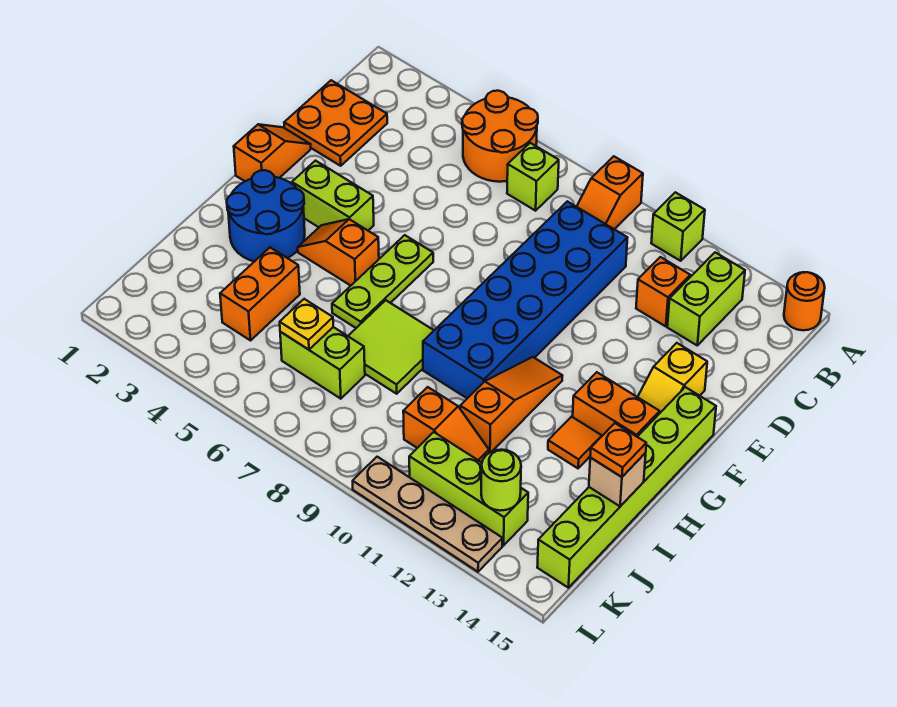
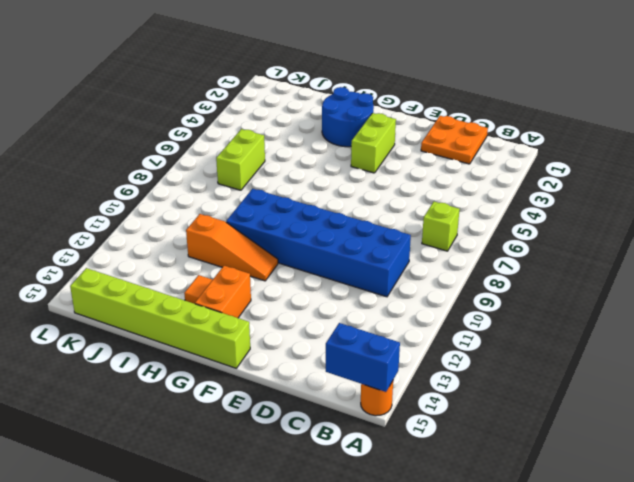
blue 1x2 brick [326,323,400,392] -> none
none -> orange 2x2 round brick [462,91,538,182]
none -> orange 1x2 slope [577,156,643,229]
none -> lime 1x1 brick [651,192,705,261]

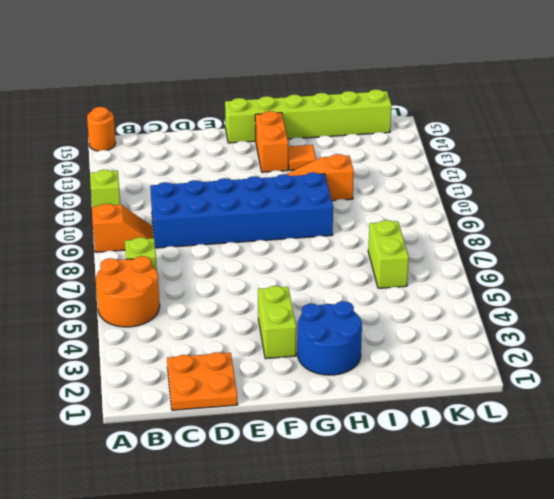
none -> lime 1x2 brick [667,253,745,345]
none -> orange 1x1 brick [636,257,690,326]
none -> orange 1x2 slope [234,124,311,181]

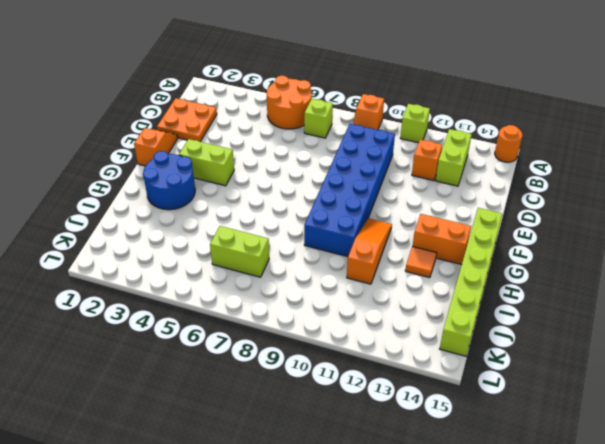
none -> yellow 1x2 slope [638,343,707,413]
none -> lime 1x3 plate [332,235,433,328]
none -> orange 1x2 slope [298,219,379,286]

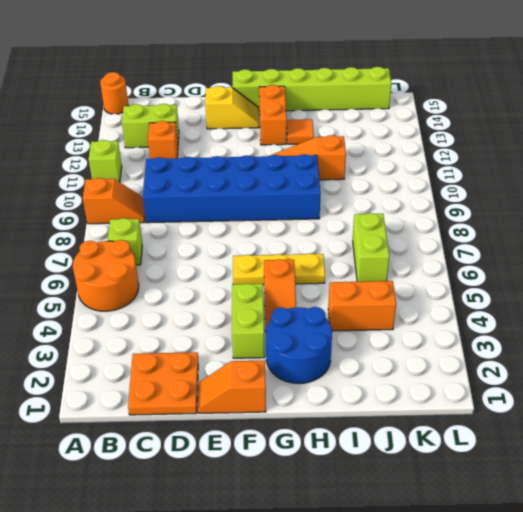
yellow 1x3 plate [233,254,325,285] -> lime 1x3 plate [332,235,433,328]
none -> lime 2x2 tile [348,300,434,394]
none -> orange 1x2 slope [403,387,489,462]
none -> lime 1x3 brick [409,432,528,546]

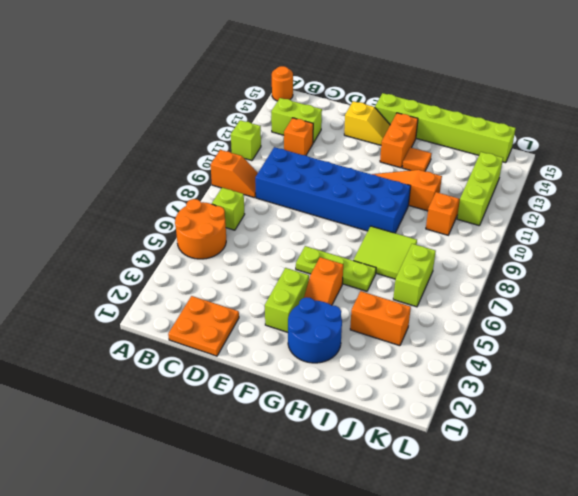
none -> orange 1x2 slope [234,124,311,181]
none -> tan 1x4 plate [353,457,503,572]
none -> tan 1x1 brick [589,453,646,506]

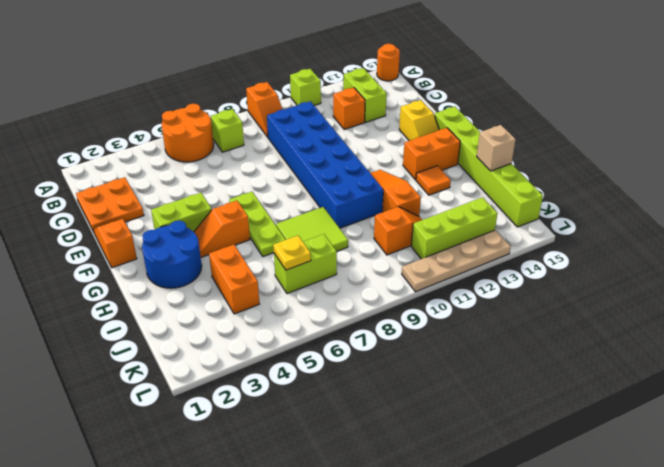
none -> lime 1x1 round brick [481,450,521,511]
none -> orange 1x1 plate [590,423,646,477]

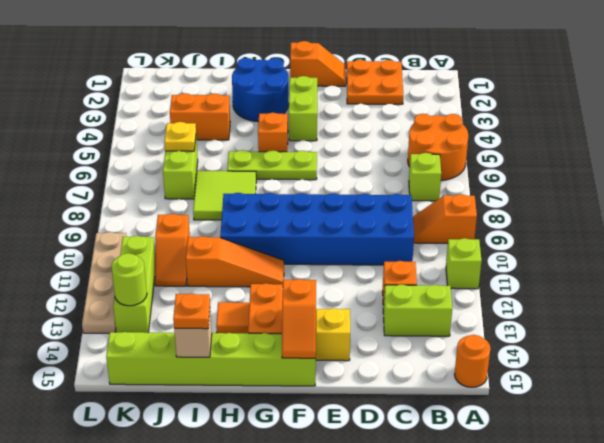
orange 1x2 slope [282,279,316,358] -> none

